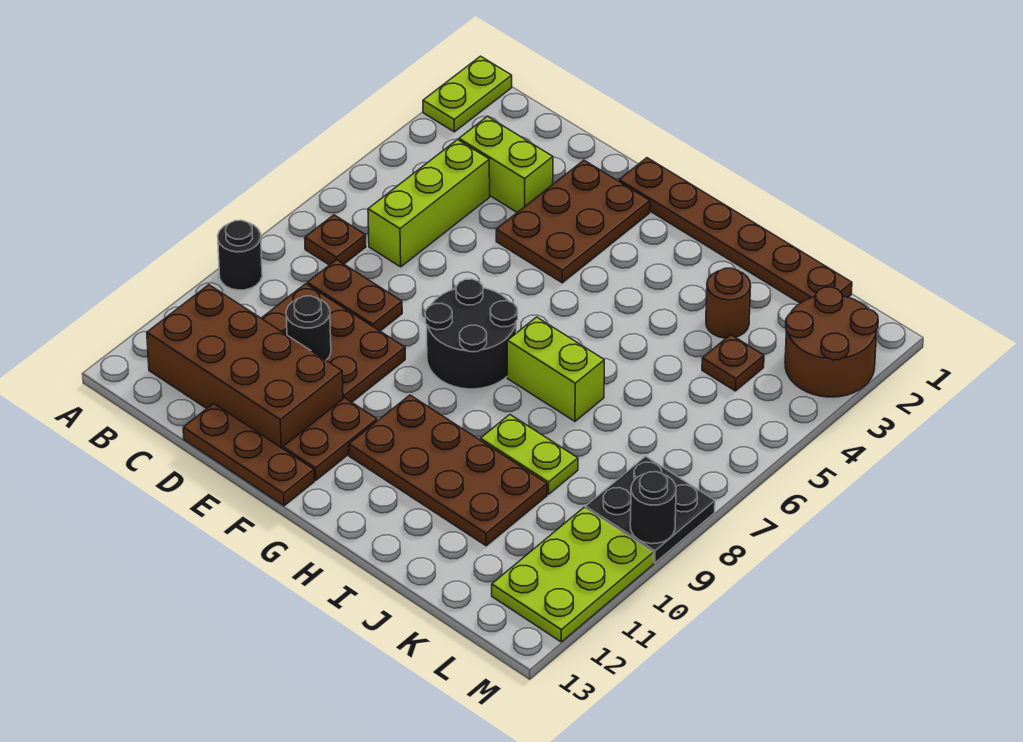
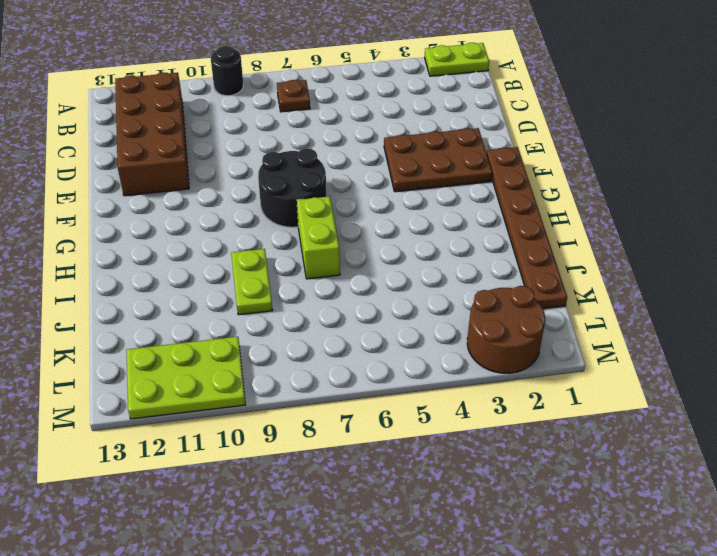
none -> lime 1x2 brick [459,116,553,212]
none -> lime 1x3 brick [368,139,490,267]
none -> brown 1x2 plate [307,260,402,331]

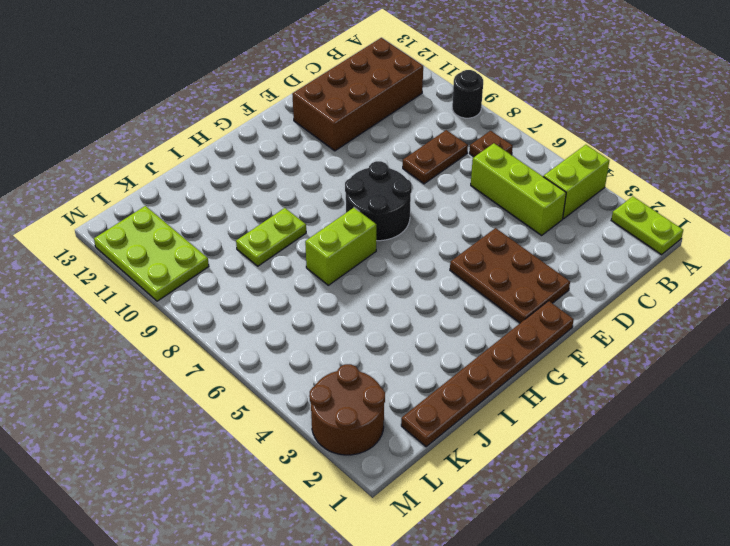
lime 1x2 brick [543,145,610,219] -> lime 1x2 brick moved to [459,116,553,212]
none -> brown 2x3 plate [261,284,405,402]
none -> brown 1x3 plate [183,403,314,506]
none -> brown 1x2 plate [283,398,377,480]

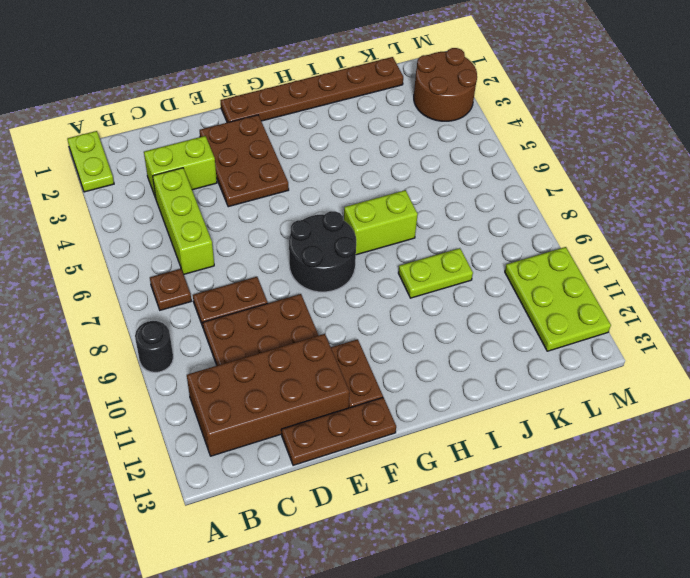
none -> brown 2x4 plate [349,395,547,546]
none -> brown 1x1 round brick [706,268,751,338]
none -> brown 1x1 plate [702,335,764,391]

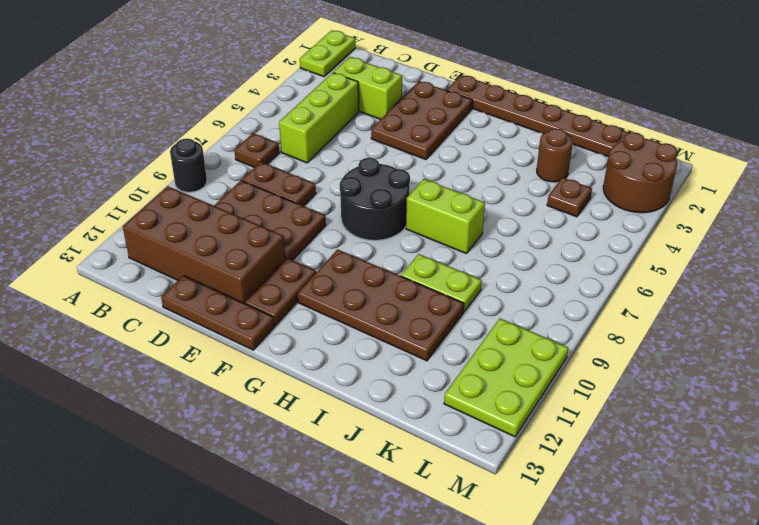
none -> black 2x2 plate [586,456,715,563]
none -> black 1x1 round brick [286,296,331,360]
none -> black 1x1 round brick [630,472,676,544]

